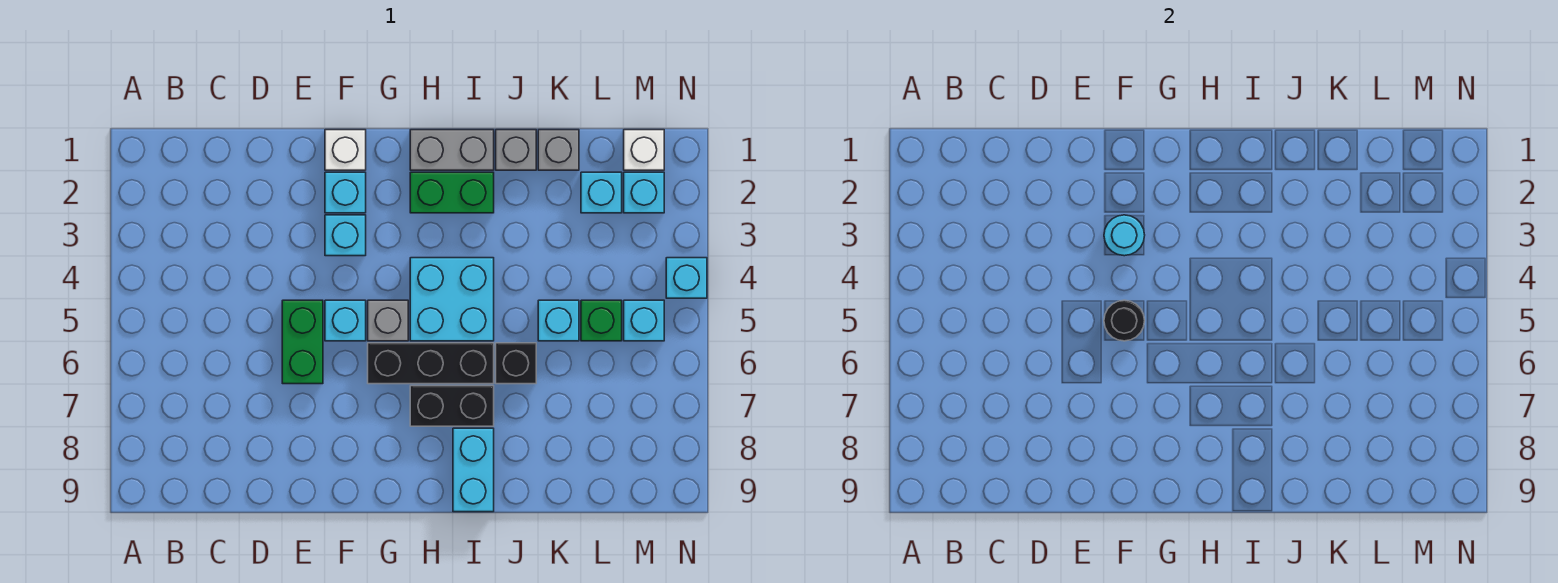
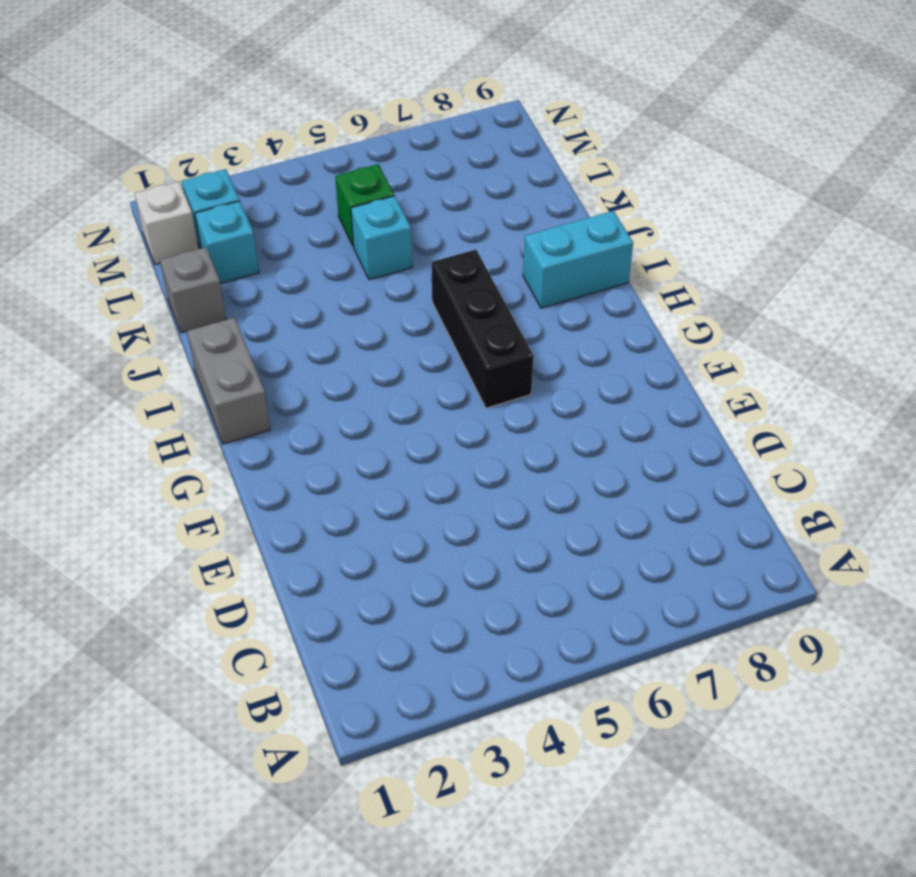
none -> green 1x2 brick [282,300,323,384]
none -> white 1x1 brick [325,130,366,170]
none -> cyan 1x1 brick [325,172,366,213]

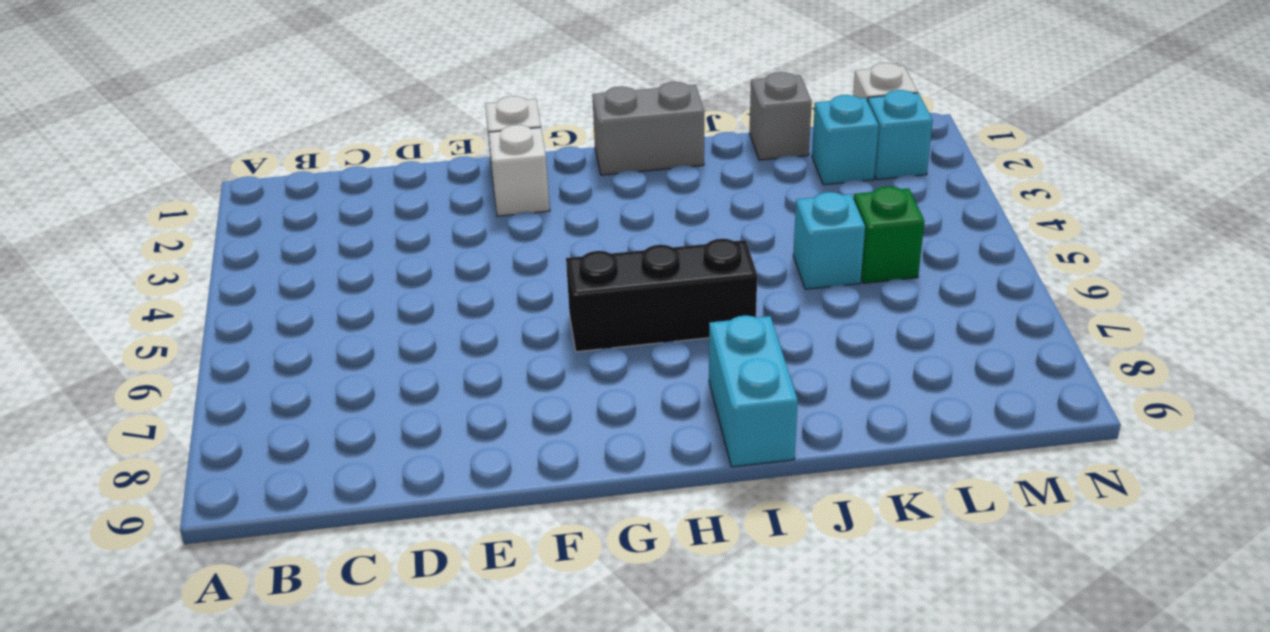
white 1x1 brick [489,125,550,216] -> cyan 1x1 brick [325,172,366,213]
none -> green 1x2 brick [282,300,323,384]
none -> cyan 1x1 brick [325,215,366,256]
none -> cyan 1x1 brick [325,300,366,341]

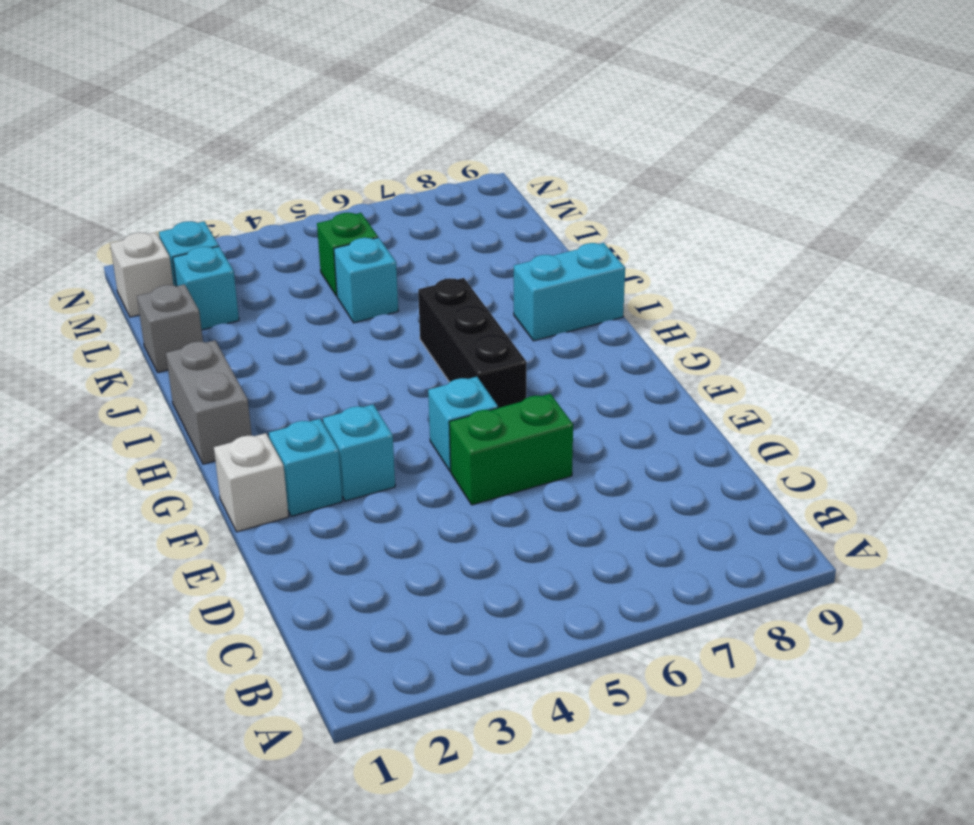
none -> grey 1x1 brick [368,300,408,341]
none -> green 1x2 brick [410,172,494,213]
none -> cyan 2x2 brick [410,258,494,341]

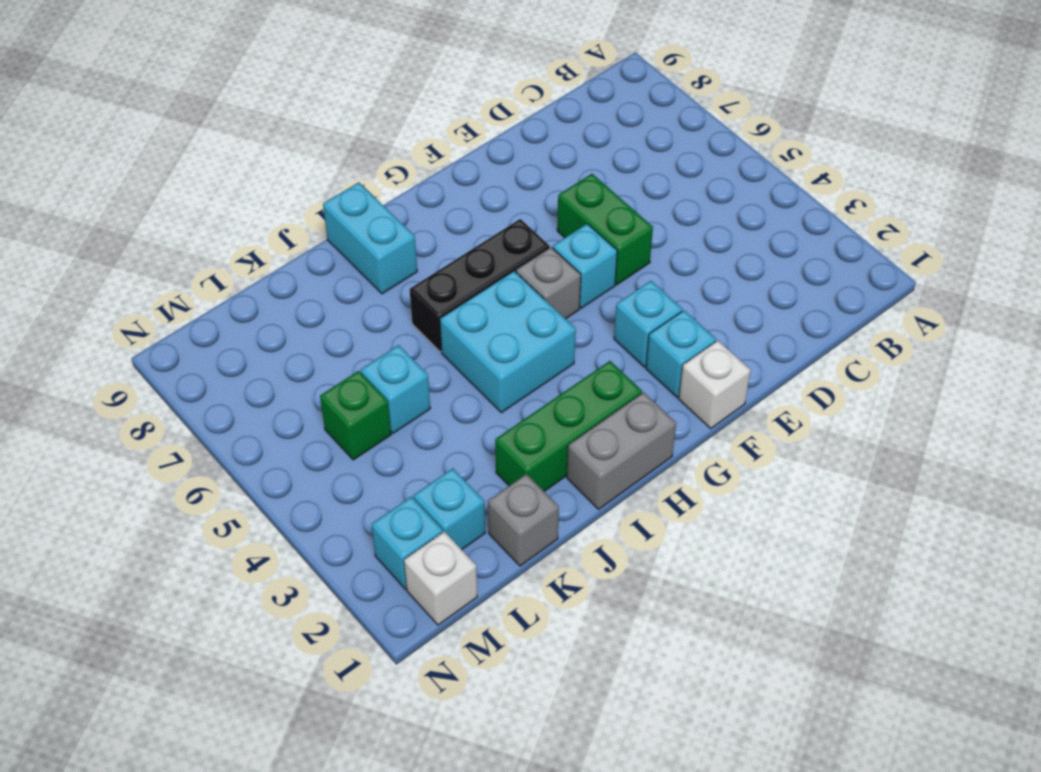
green 1x3 brick [495,361,642,491] -> green 1x2 brick [410,172,494,213]
none -> black 1x2 brick [410,386,494,426]
none -> grey 1x1 brick [496,130,536,170]
none -> black 1x1 brick [496,343,536,384]

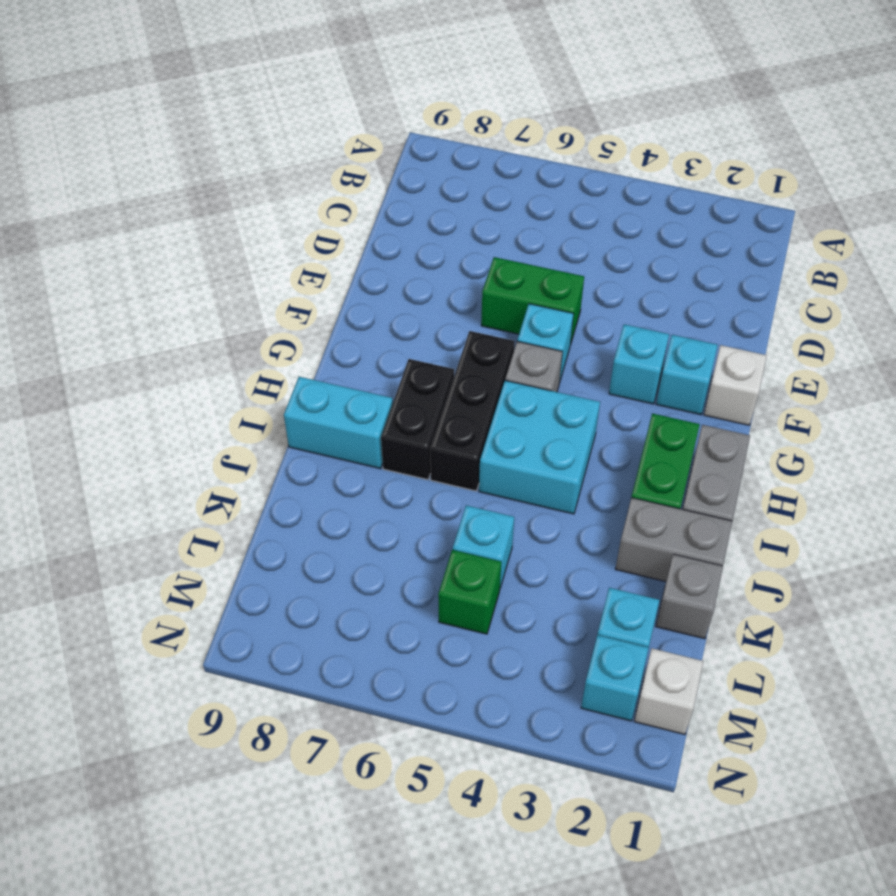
grey 1x2 brick [616,498,732,581] -> grey 1x1 brick [496,130,536,170]
none -> black 1x1 brick [496,343,536,384]
none -> cyan 1x1 brick [624,300,664,341]
none -> cyan 1x1 brick [666,258,707,298]

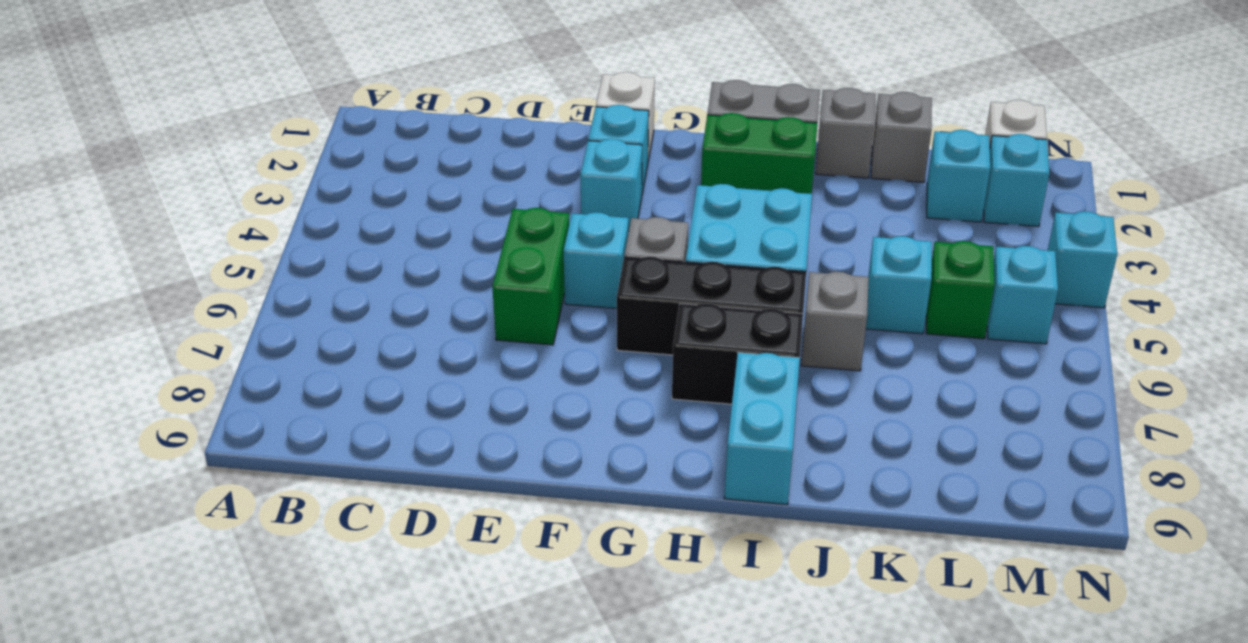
grey 1x1 brick [801,272,869,371] -> black 1x1 brick [496,343,536,384]
none -> cyan 1x1 round brick [1104,215,1145,256]
none -> black 1x1 round brick [1104,300,1145,341]

